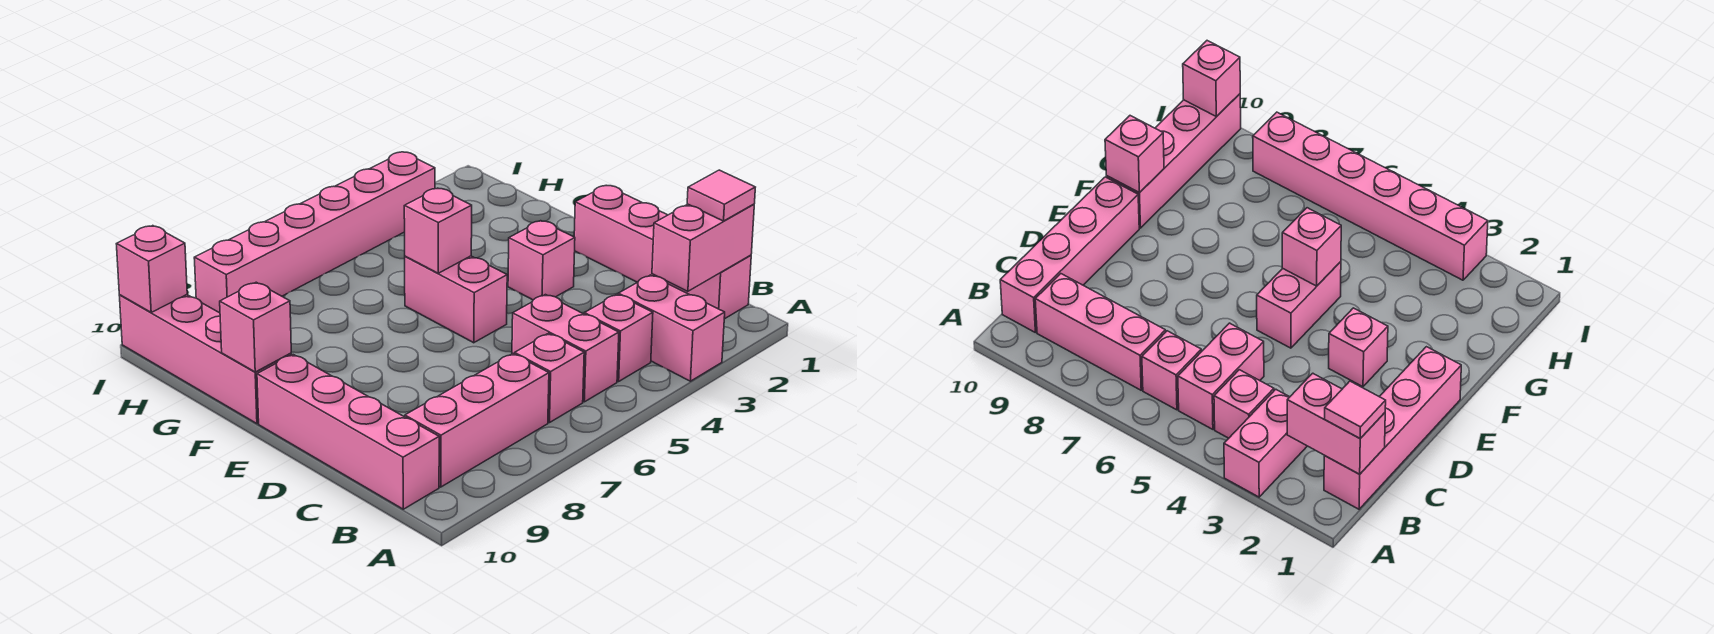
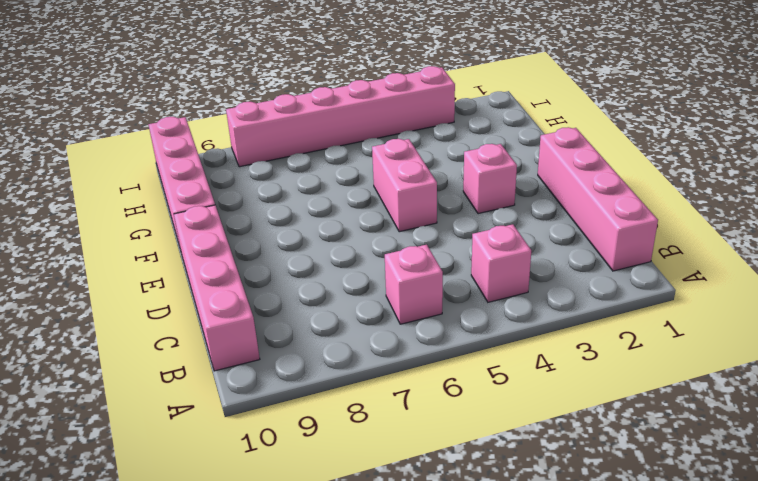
none -> pink 1x2 brick [618,275,725,381]
none -> pink 1x2 brick [512,295,619,402]
none -> pink 1x3 brick [405,354,549,487]

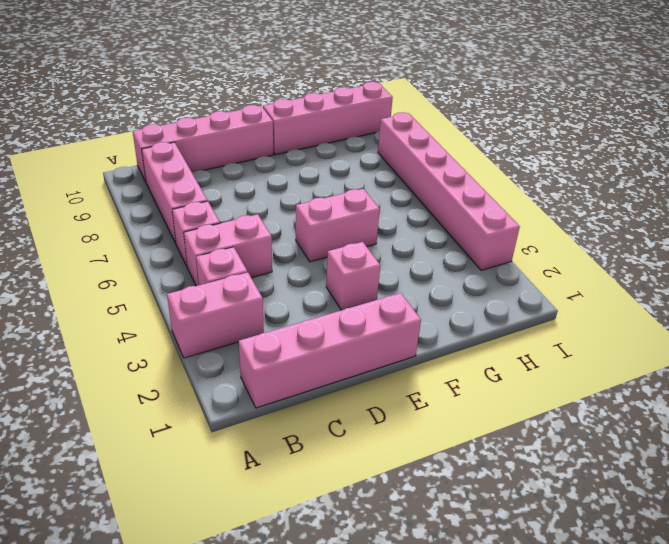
none -> pink 1x2 brick [652,204,754,291]
none -> pink 1x1 brick [404,188,472,273]
none -> pink 1x1 brick [220,282,291,372]

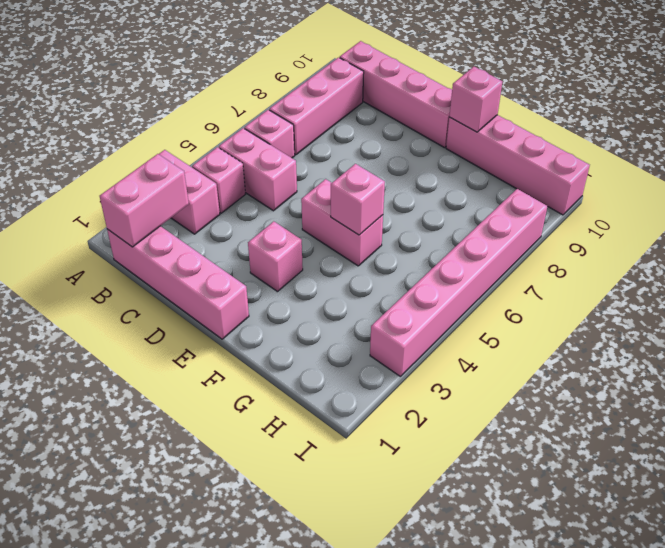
none -> pink 1x1 brick [117,226,187,312]
none -> pink 1x1 tile [687,170,755,221]

